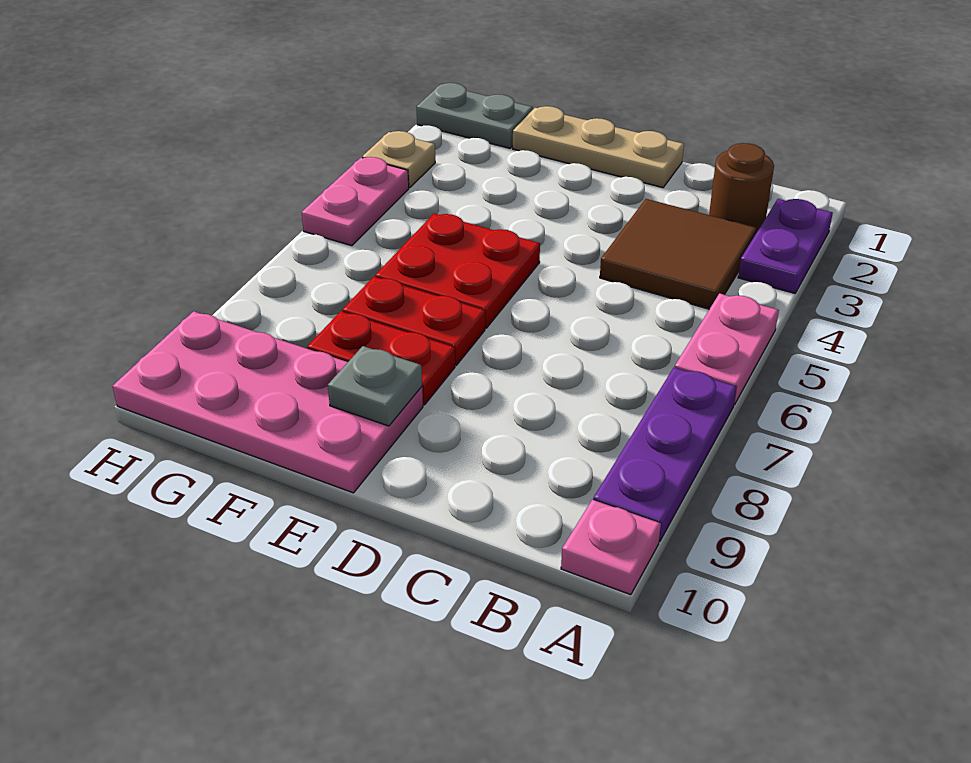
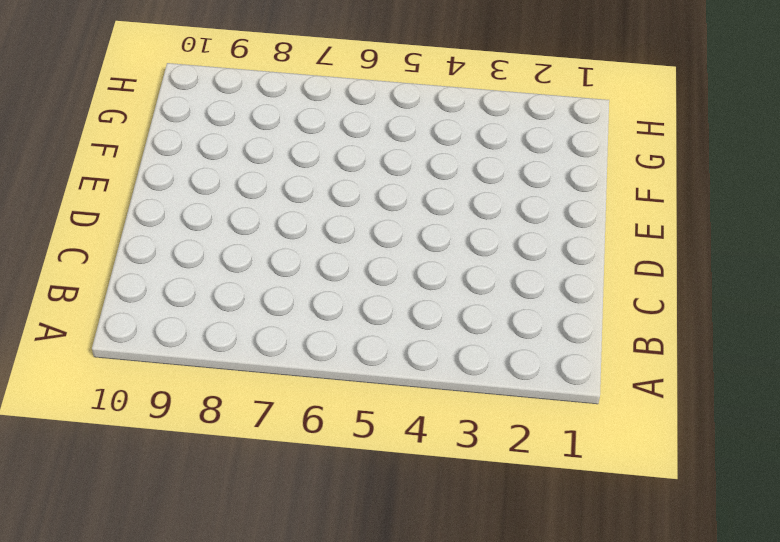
none -> purple 1x2 plate [738,199,833,293]
none -> pink 1x2 plate [675,293,779,405]
none -> purple 1x3 plate [593,367,737,542]

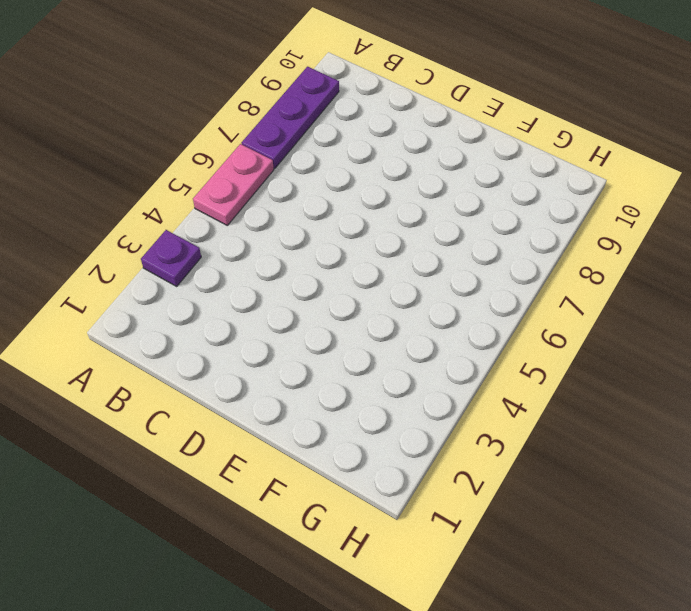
purple 1x1 plate [141,230,201,286] -> purple 1x2 plate [738,199,833,293]
none -> pink 1x1 plate [561,500,661,595]
none -> brown 1x1 round brick [709,143,774,233]
none -> brown 2x2 tile [600,199,756,309]

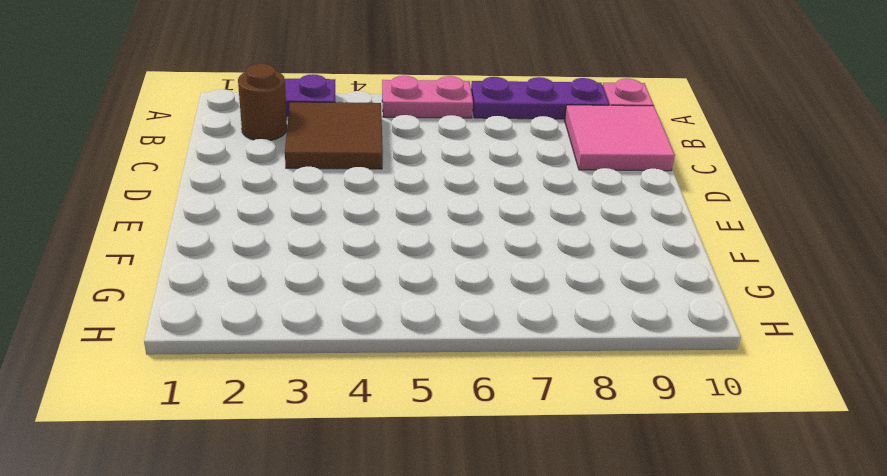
pink 2x2 tile [565,105,675,171] -> none
none -> tan 1x3 plate [513,106,684,188]
none -> red 2x2 plate [375,214,540,328]
none -> red 1x2 plate [342,277,485,365]

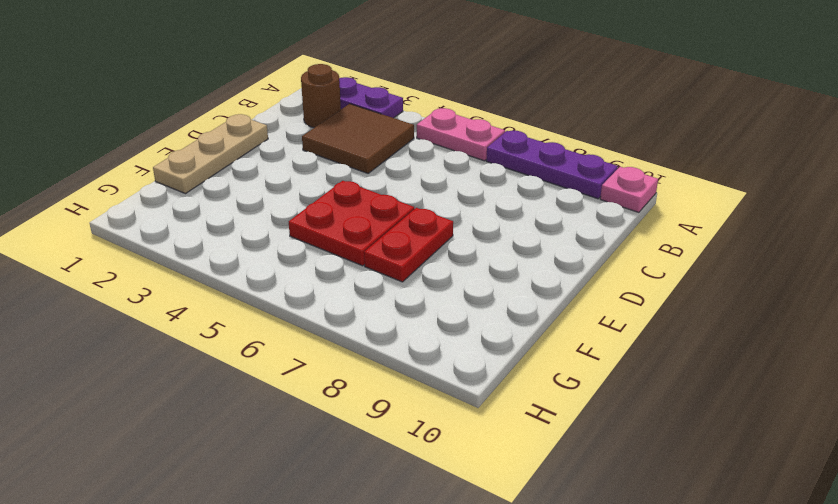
none -> red 1x2 plate [307,311,455,405]
none -> pink 2x4 plate [113,311,423,493]
none -> grey 1x2 plate [416,83,533,148]

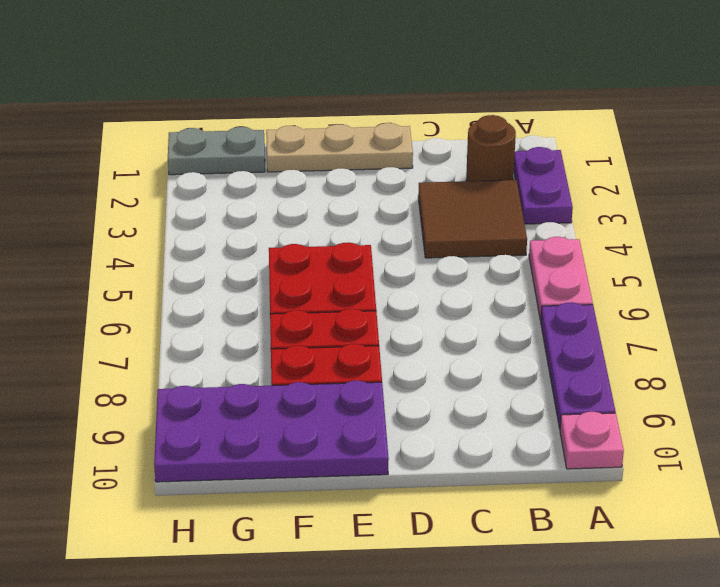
purple 2x4 plate [154,381,389,482] -> pink 2x4 plate [113,311,423,493]
none -> tan 1x1 plate [362,131,435,188]
none -> pink 1x2 plate [301,157,409,246]
none -> grey 1x1 plate [328,346,422,426]

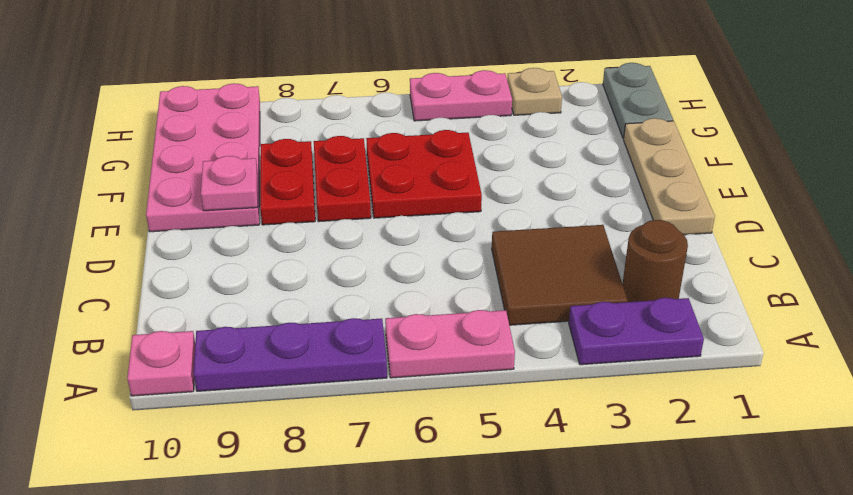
pink 1x1 plate [201,156,258,211] -> grey 1x1 plate [328,346,422,426]

